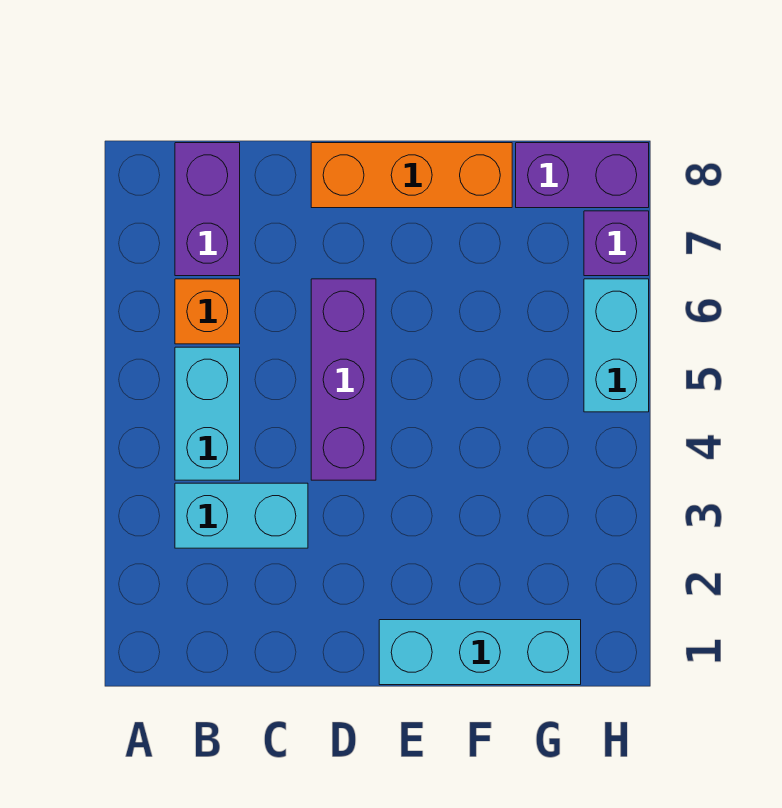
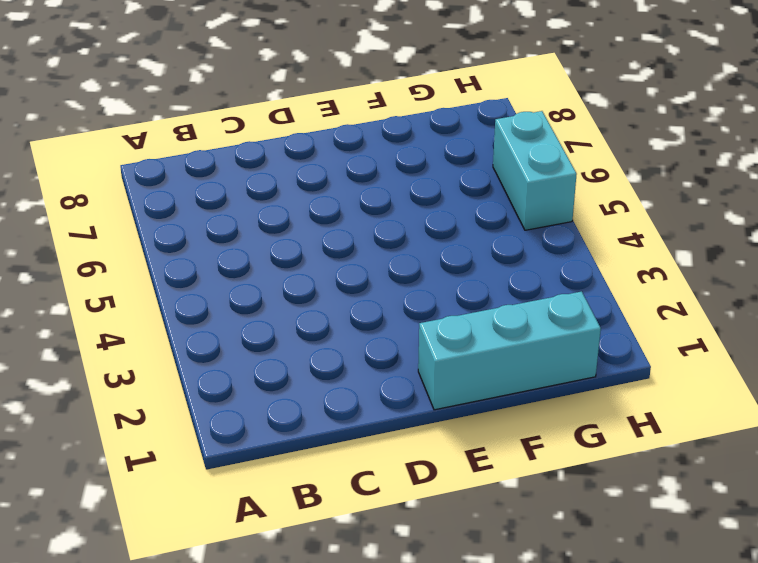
none -> cyan 1x2 brick [175,483,308,548]
none -> cyan 1x2 brick [175,347,240,480]

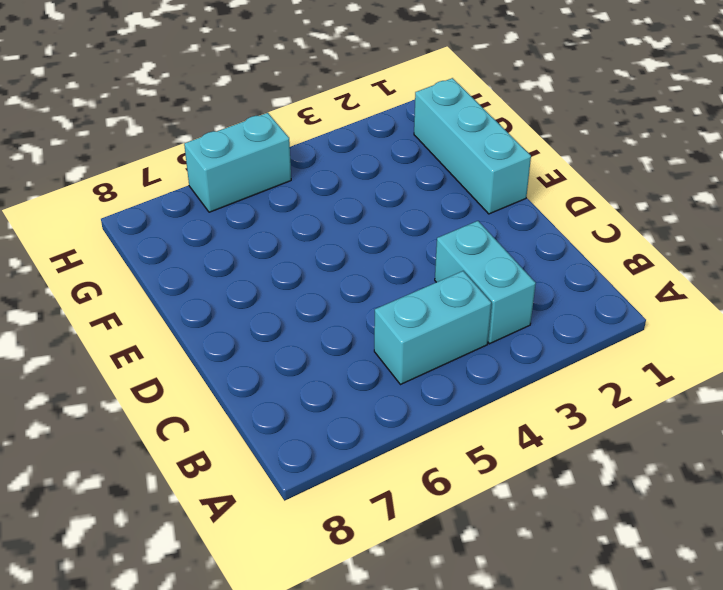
none -> orange 1x1 brick [175,279,240,344]
none -> purple 1x2 brick [175,143,240,276]

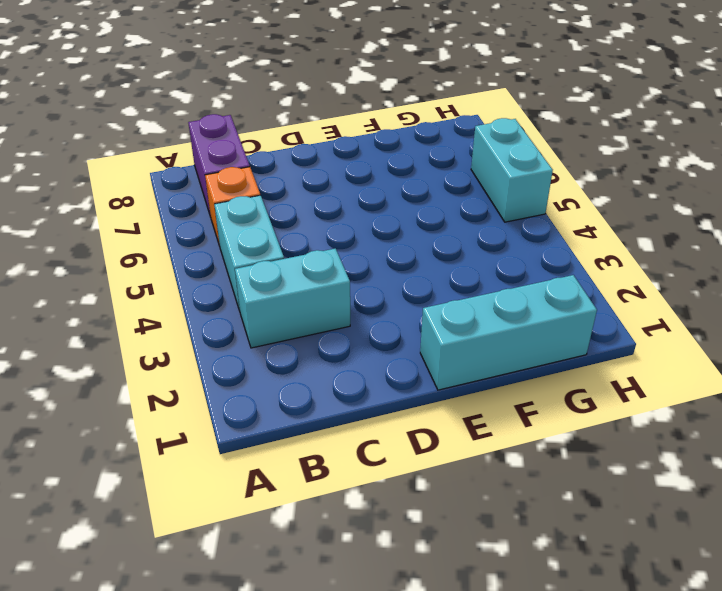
none -> purple 1x3 brick [311,279,376,480]
none -> orange 1x3 brick [311,143,512,208]

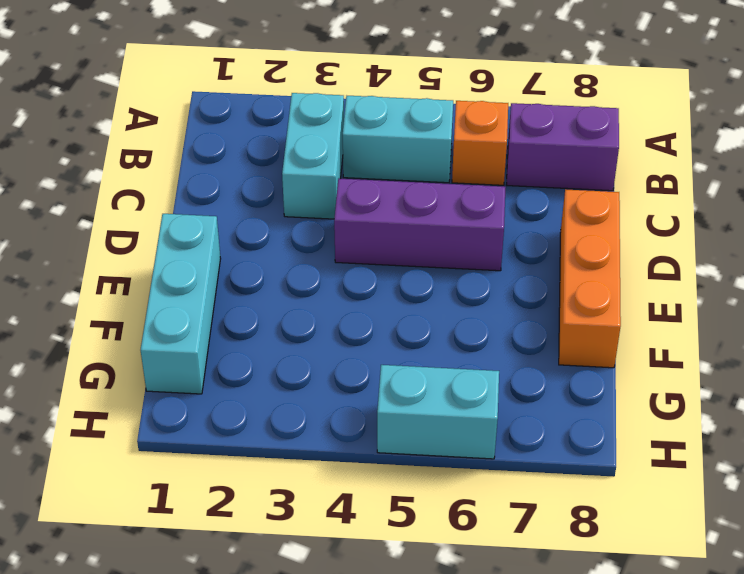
none -> purple 1x2 brick [516,143,649,208]
none -> purple 1x1 brick [584,211,649,276]

